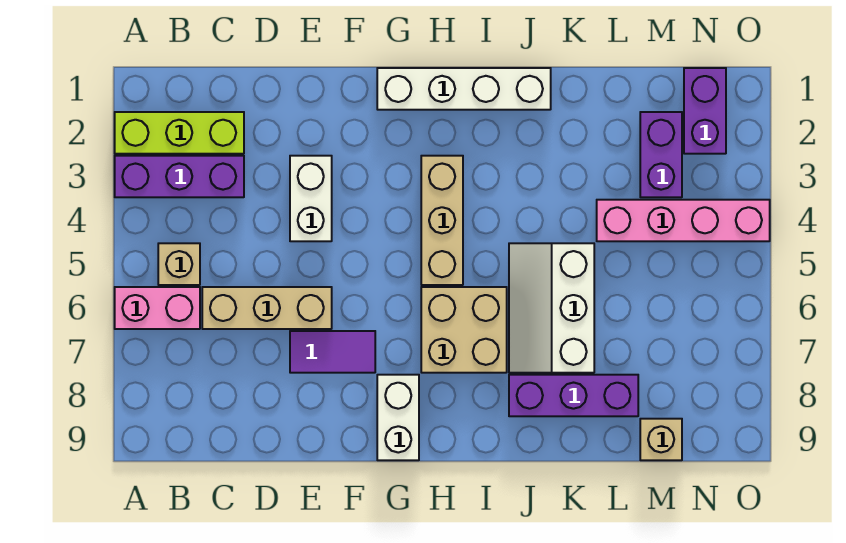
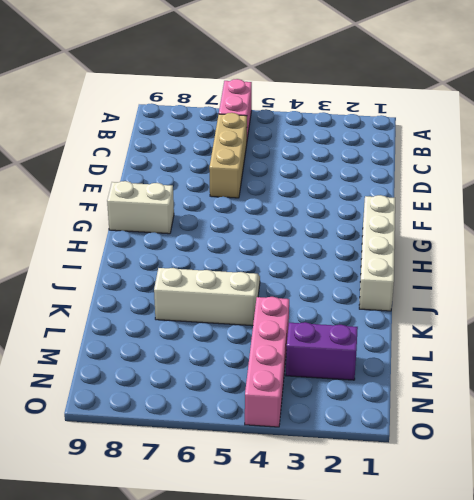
none -> lime 1x3 brick [115,112,244,154]
none -> purple 1x3 brick [115,156,244,197]
none -> tan 1x1 brick [158,243,200,285]

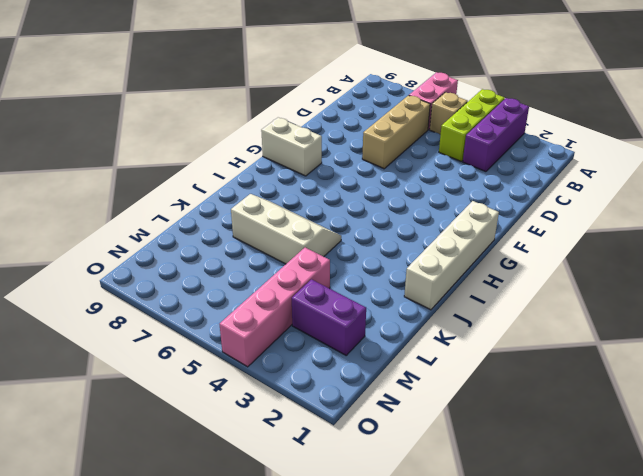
lime 1x3 brick [439,89,505,162] -> lime 1x3 brick moved to [115,112,244,154]
none -> white 1x2 brick [290,156,332,241]
none -> purple 1x2 tile [290,331,375,373]
none -> tan 1x3 brick [421,156,463,285]

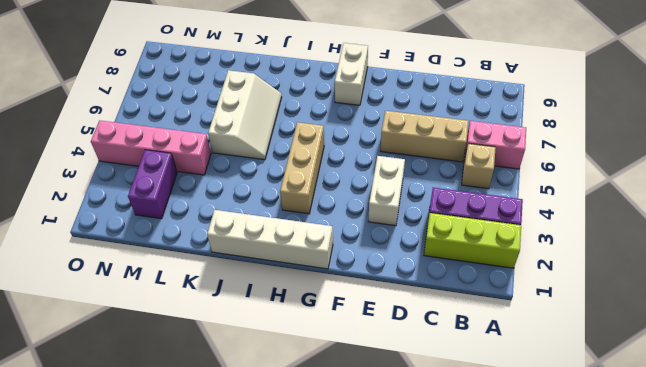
none -> purple 1x2 tile [290,331,375,373]
none -> tan 2x2 brick [421,287,507,373]
none -> purple 1x3 brick [509,375,638,416]

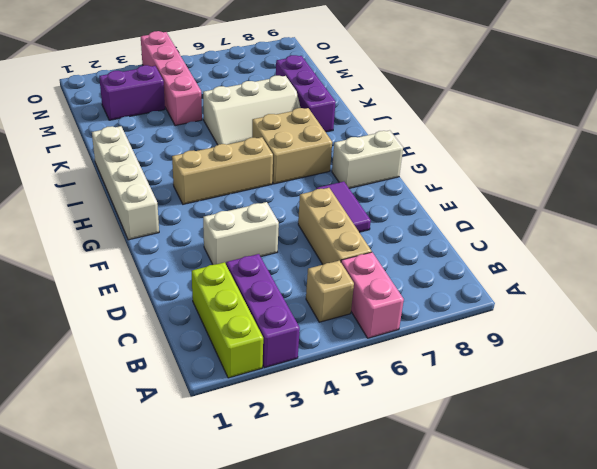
none -> tan 1x1 brick [640,419,682,460]
none -> purple 1x2 brick [684,68,726,154]

